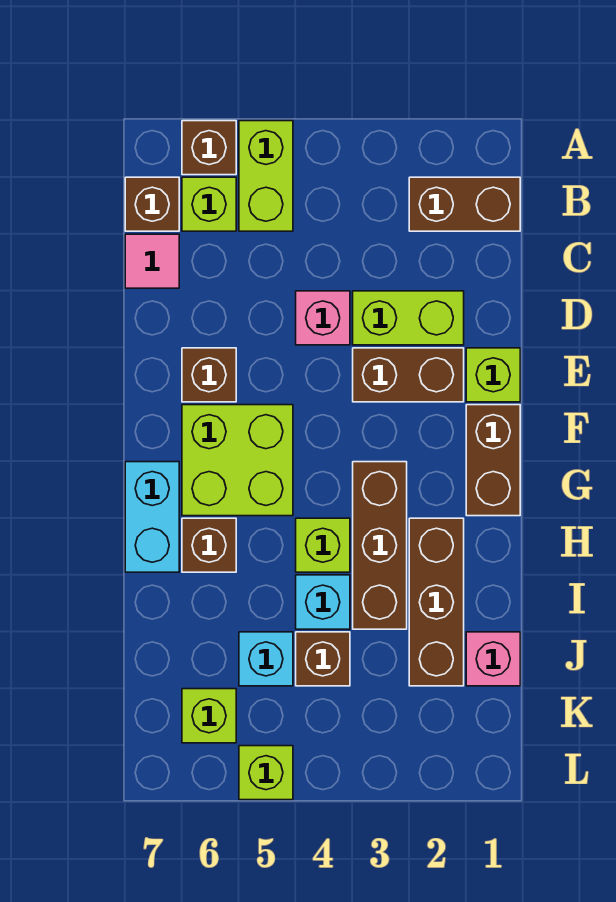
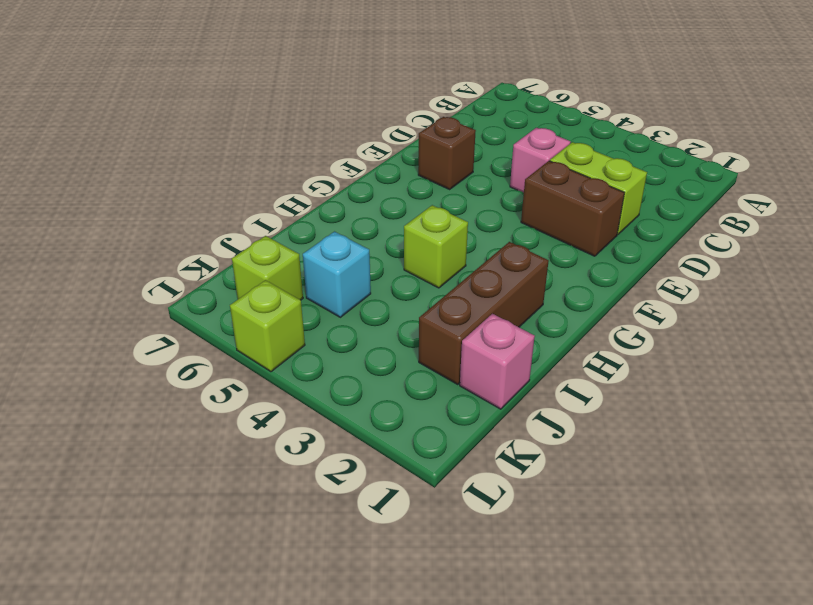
none -> lime 1x2 brick [239,121,293,231]
none -> brown 1x1 brick [182,121,236,175]
none -> brown 1x2 brick [409,177,520,231]

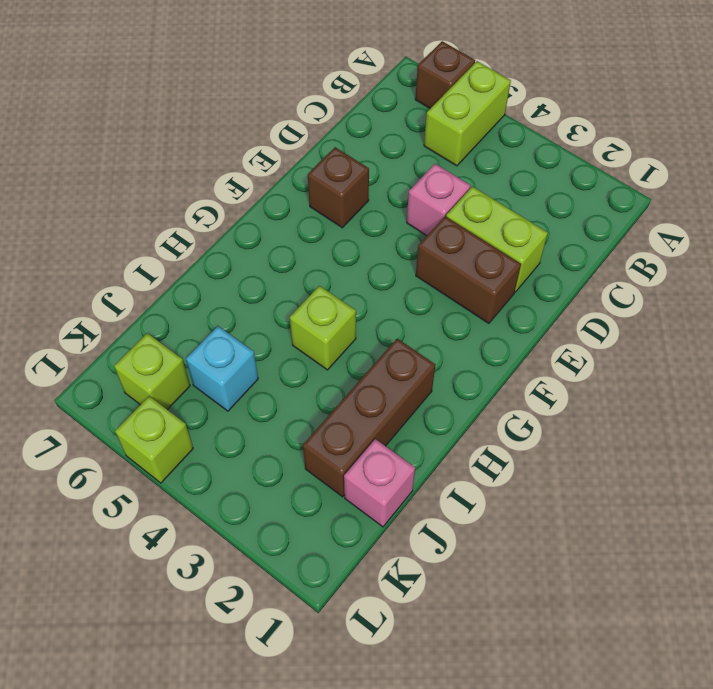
none -> brown 1x2 brick [409,177,520,231]
none -> lime 1x1 brick [182,177,236,231]
none -> brown 1x1 brick [125,177,179,231]

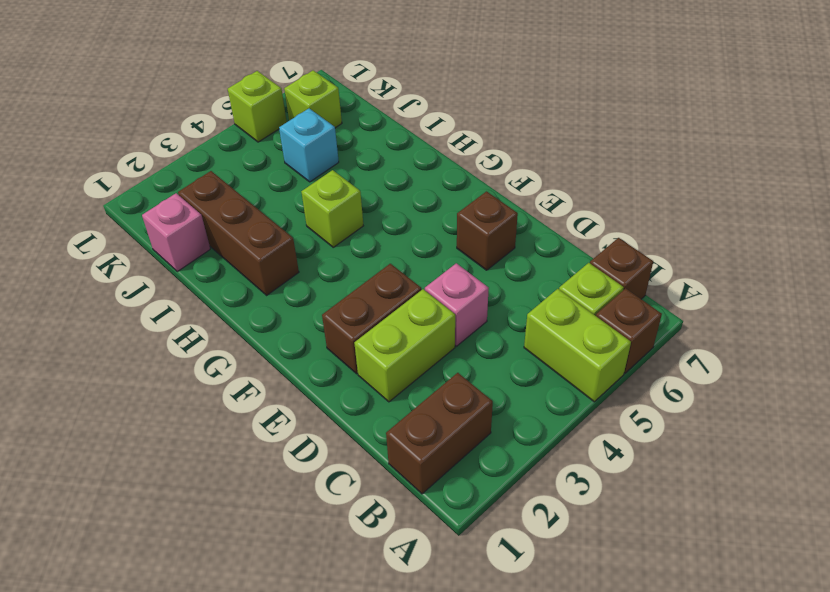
none -> pink 1x1 tile [125,234,179,288]
none -> lime 1x1 brick [466,348,520,402]
none -> brown 1x2 brick [466,405,520,516]

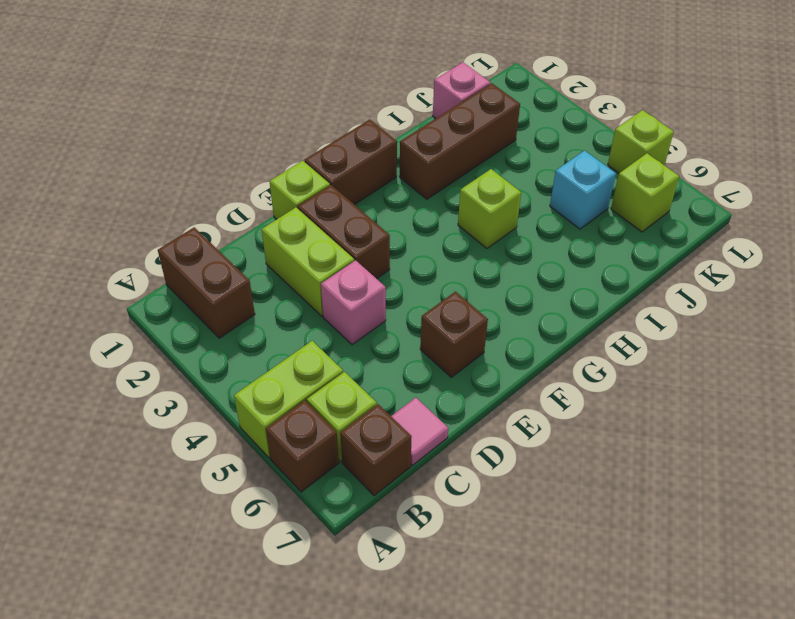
none -> lime 2x2 brick [182,405,293,516]
none -> brown 1x3 brick [353,462,407,629]
none -> cyan 1x2 brick [125,462,179,572]

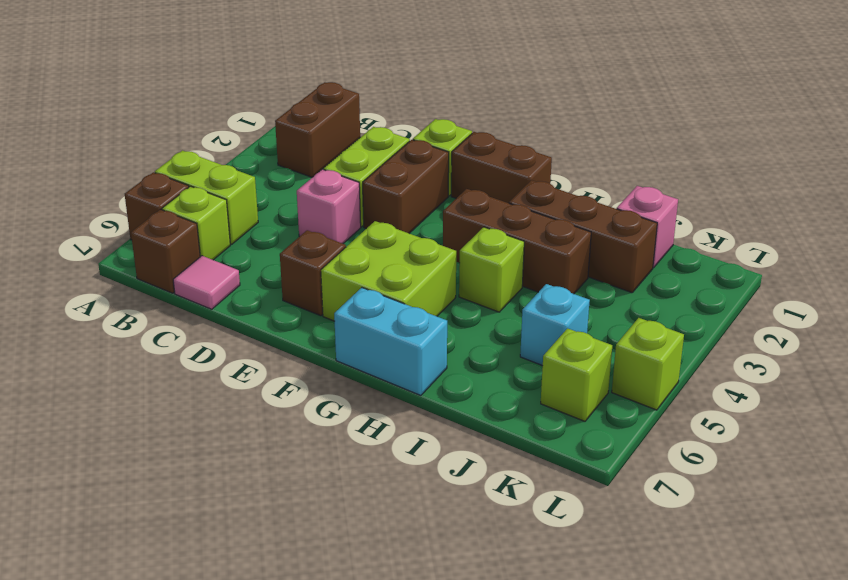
none -> brown 1x1 brick [182,518,236,572]
none -> cyan 1x1 brick [296,575,350,629]
none -> brown 1x1 brick [296,632,350,686]

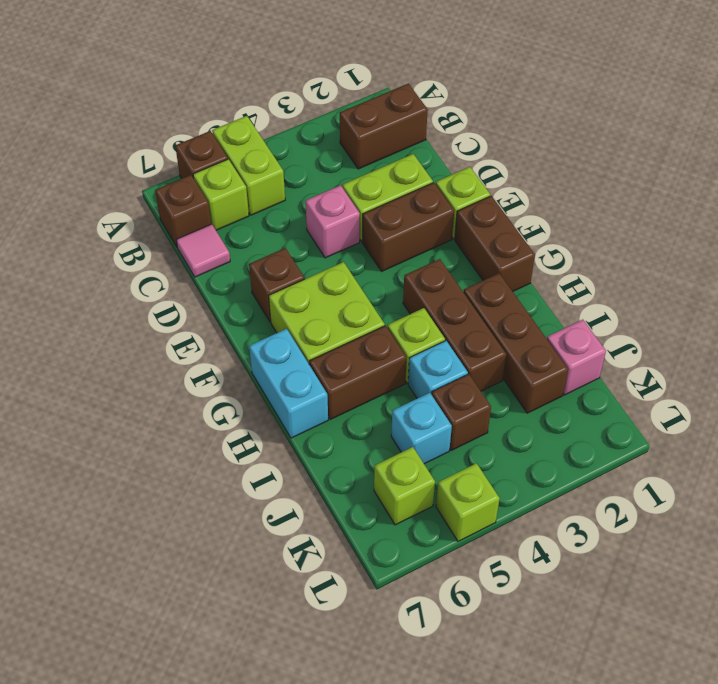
brown 1x2 brick [309,326,406,419] -> brown 1x1 brick [182,518,236,572]

